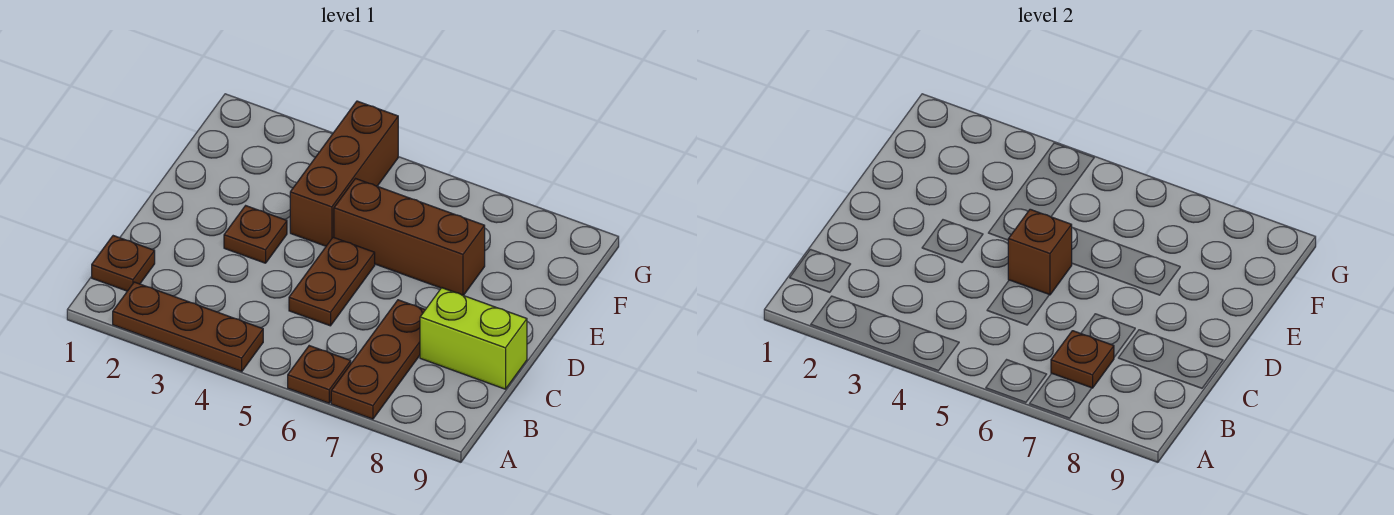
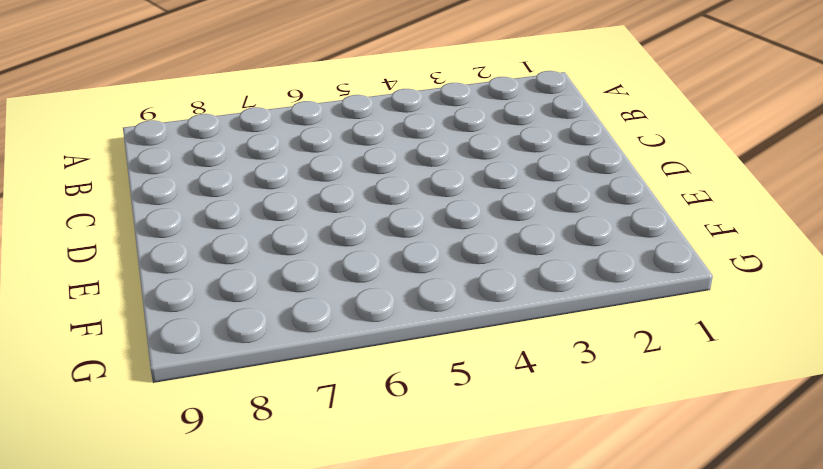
none -> brown 1x3 plate [113,282,263,371]
none -> brown 1x1 plate [288,346,351,403]

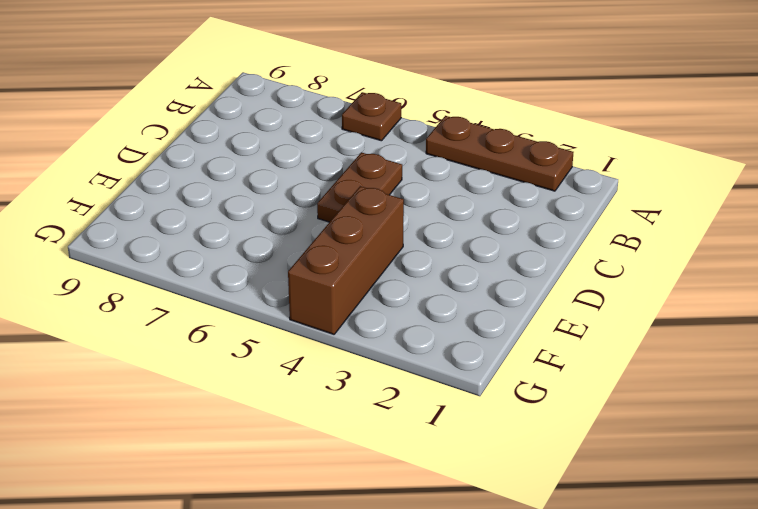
none -> brown 1x3 plate [331,300,425,419]
none -> brown 1x1 plate [92,236,155,291]

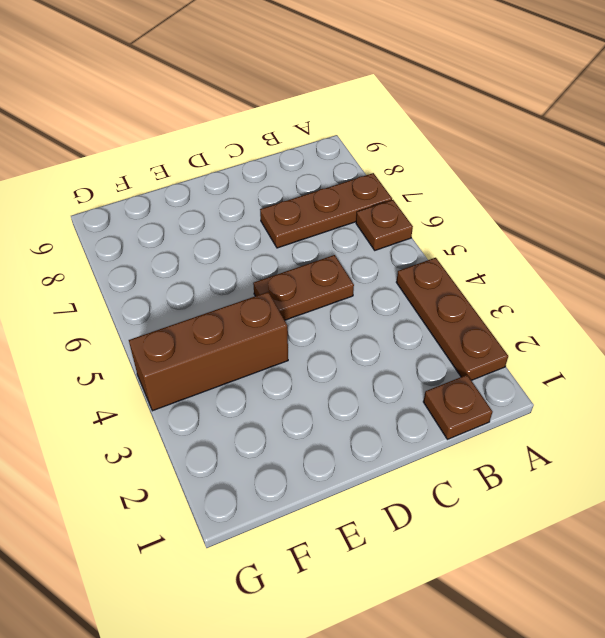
none -> lime 1x2 brick [420,288,527,389]
none -> brown 1x1 plate [224,206,287,263]

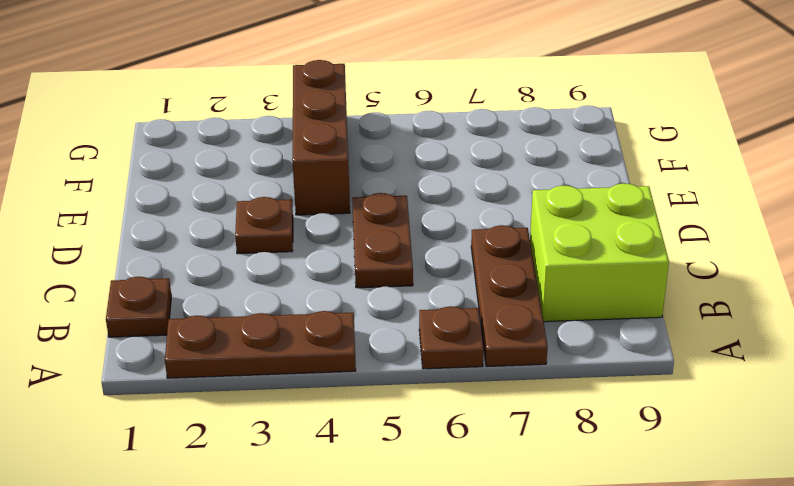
lime 2x2 brick [530,183,669,322] -> lime 1x2 brick [420,288,527,389]
none -> brown 1x3 brick [334,179,485,295]
none -> brown 1x1 plate [1051,331,1114,388]

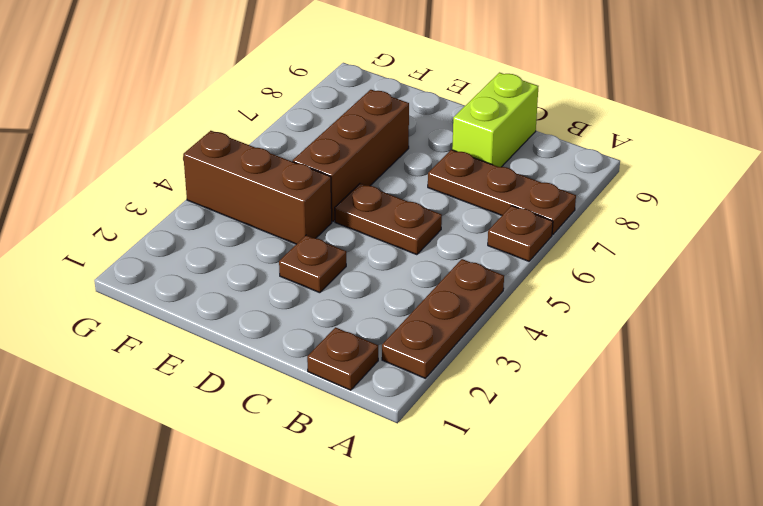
none -> brown 1x1 plate [1051,331,1114,388]
none -> brown 1x1 brick [1008,209,1072,295]

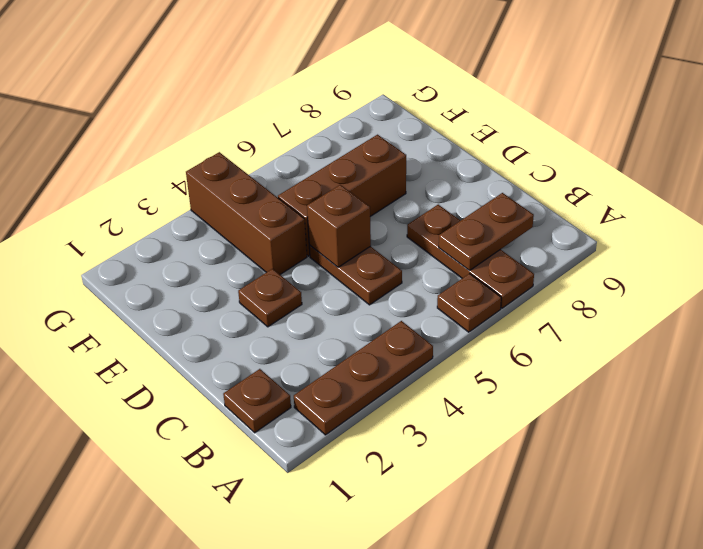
brown 1x2 plate [439,193,534,270] -> brown 1x1 plate [1051,331,1114,388]
none -> lime 1x2 brick [420,288,527,389]

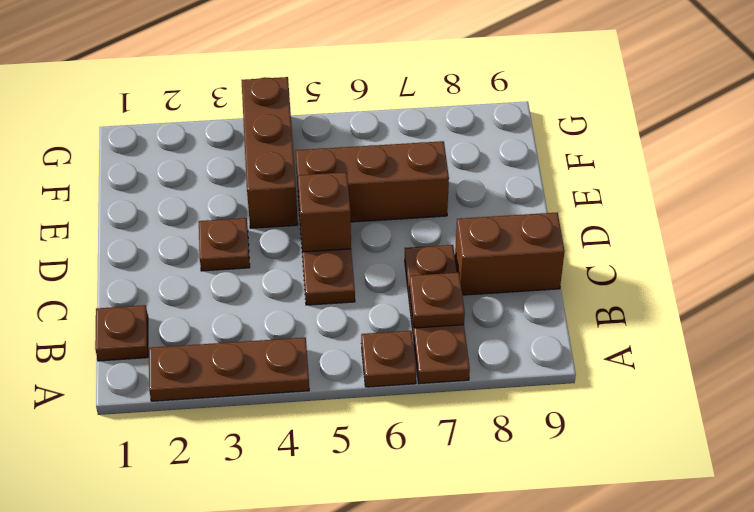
brown 1x2 brick [455,213,565,295] -> lime 1x2 brick [420,288,527,389]

